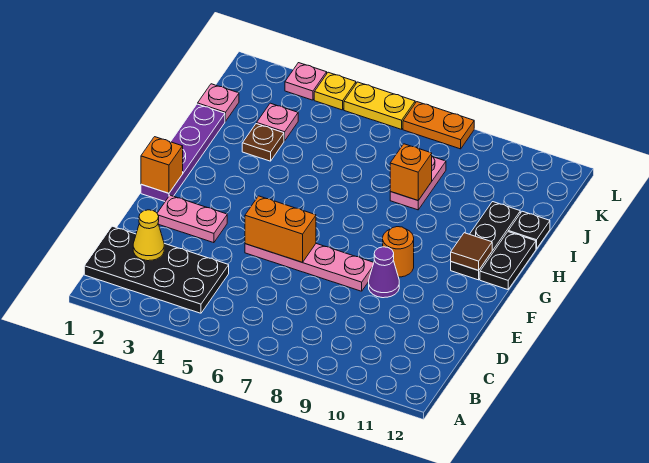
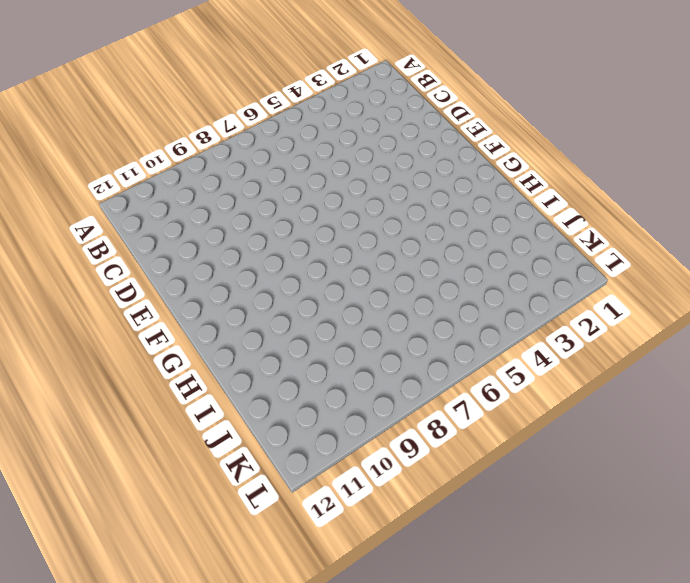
none -> black 2x4 plate [84,226,229,313]
none -> pink 1x2 plate [157,195,227,243]
none -> pink 1x4 plate [245,244,374,291]

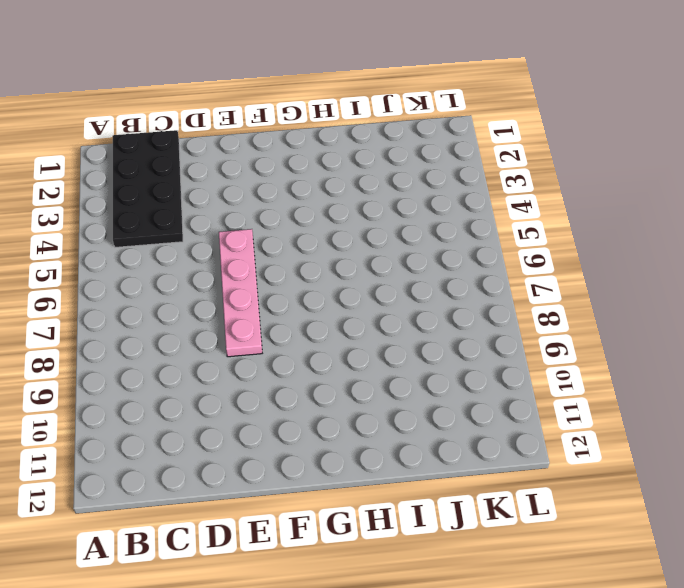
none -> pink 1x2 plate [157,195,227,243]
none -> purple 1x1 cone [369,247,399,298]
none -> purple 1x4 plate [141,104,225,201]

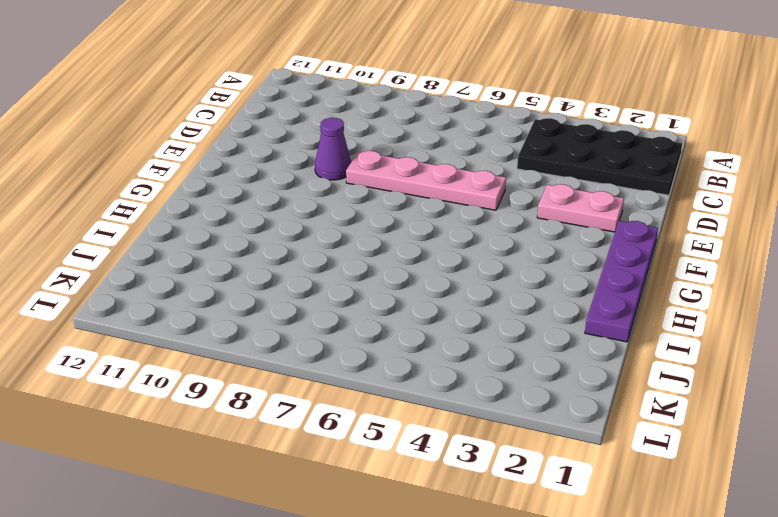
none -> orange 1x1 round brick [383,227,414,277]
none -> black 1x3 plate [451,202,520,280]
none -> black 1x2 plate [480,232,536,289]

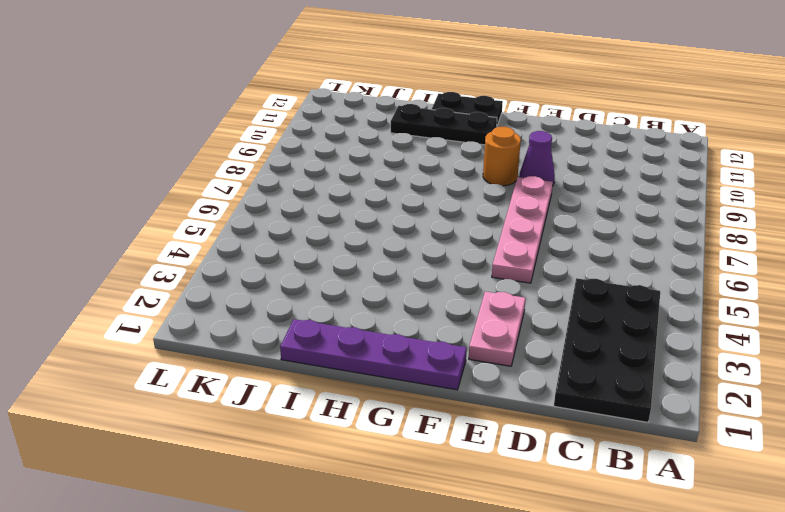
none -> brown 1x1 plate [242,124,284,161]
none -> pink 1x2 plate [390,157,446,210]
none -> black 1x1 plate [508,211,550,249]

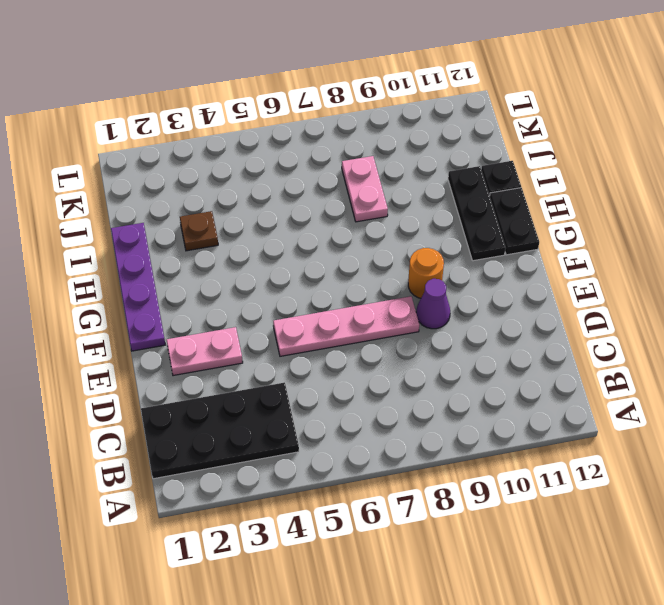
none -> pink 1x1 plate [198,84,239,121]
none -> pink 1x1 plate [257,103,298,141]
none -> pink 1x1 plate [285,63,327,100]

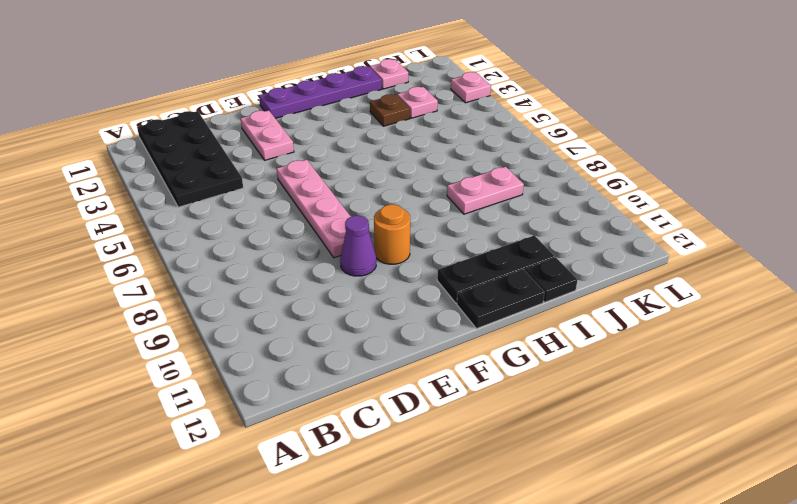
none -> yellow 1x1 plate [314,72,356,110]
none -> yellow 1x2 plate [344,82,415,129]
none -> orange 1x2 plate [403,102,474,149]

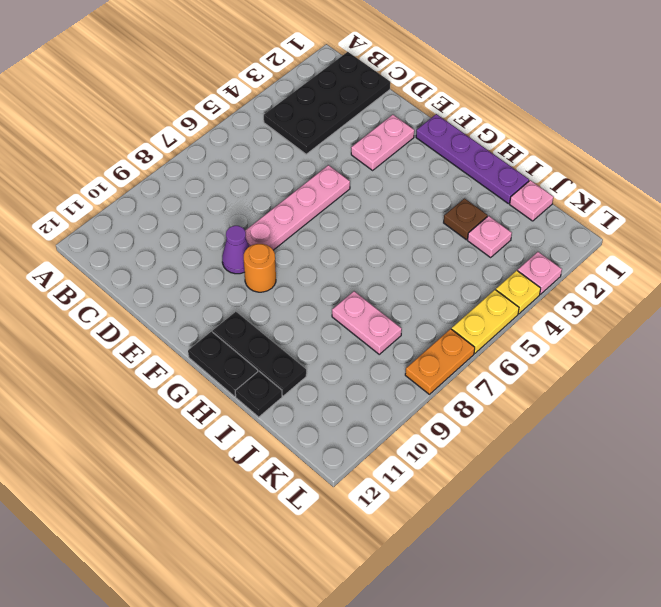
none -> yellow 1x1 cone [133,210,164,261]
none -> orange 1x2 brick [245,196,316,262]
none -> orange 1x1 brick [141,137,183,193]

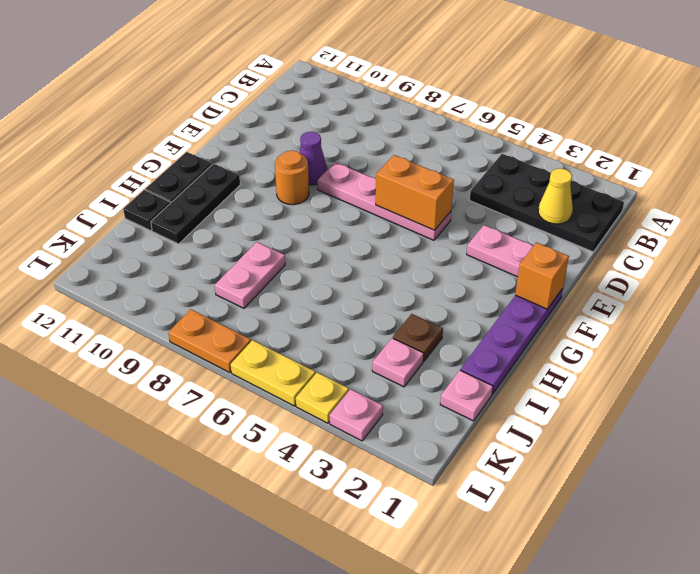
none -> brown 1x1 tile [451,233,492,270]
none -> orange 1x1 brick [390,144,432,200]

